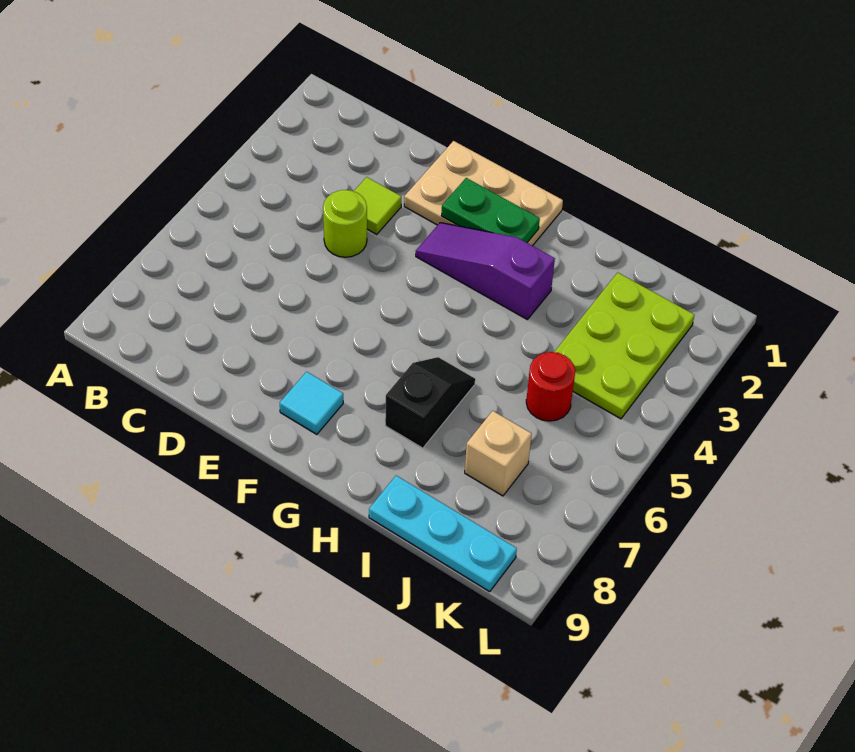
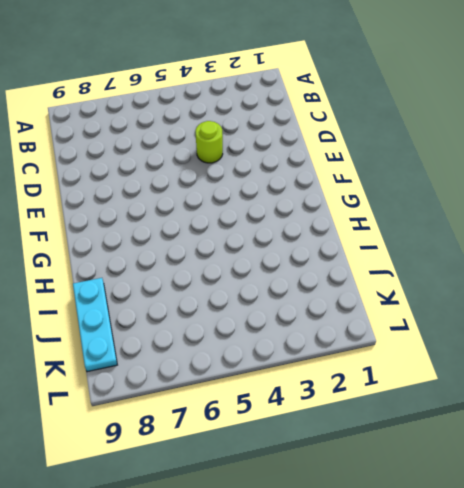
none -> lime 1x1 tile [354,177,401,234]
none -> tan 2x3 plate [404,141,563,246]

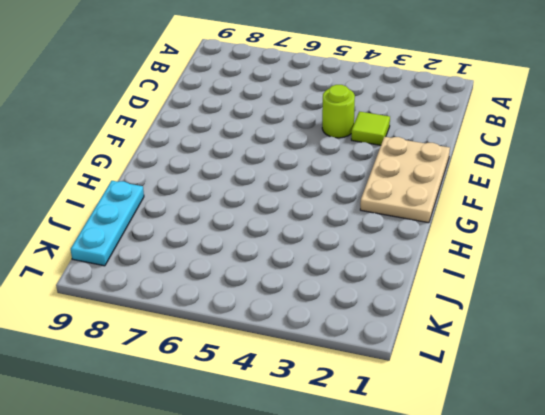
none -> purple 1x3 slope [416,223,555,320]
none -> cyan 1x1 tile [280,372,343,434]

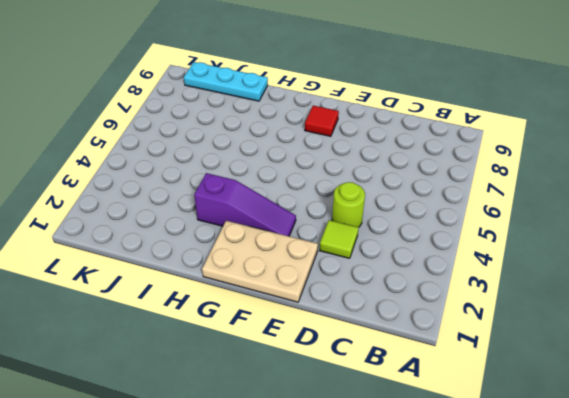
red 1x1 tile [305,106,339,136] -> cyan 1x1 tile [280,372,343,434]
none -> black 1x2 slope [385,357,475,448]
none -> lime 2x3 plate [555,273,694,419]

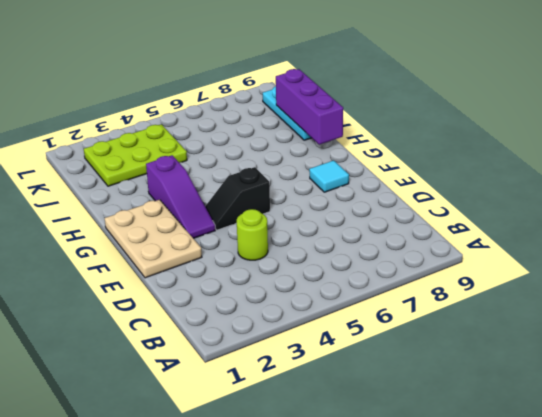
black 1x2 slope [205,167,270,230] -> black 1x2 slope moved to [385,357,475,448]
purple 1x3 brick [276,69,343,145] -> none
none -> lime 1x1 tile [354,177,401,234]
none -> red 1x1 round brick [526,352,575,421]

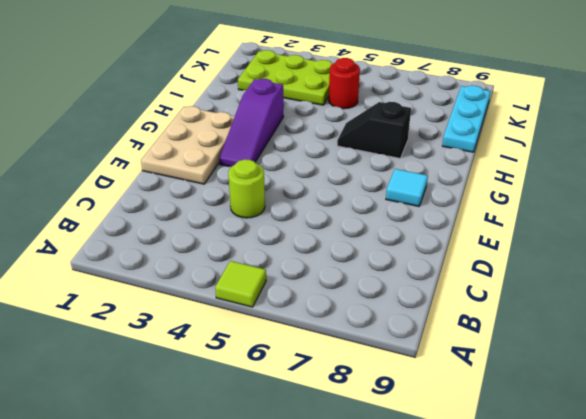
lime 1x1 tile [215,261,266,307] -> lime 1x1 tile moved to [354,177,401,234]
none -> tan 1x1 brick [465,411,532,496]
none -> green 1x2 plate [441,178,540,243]

